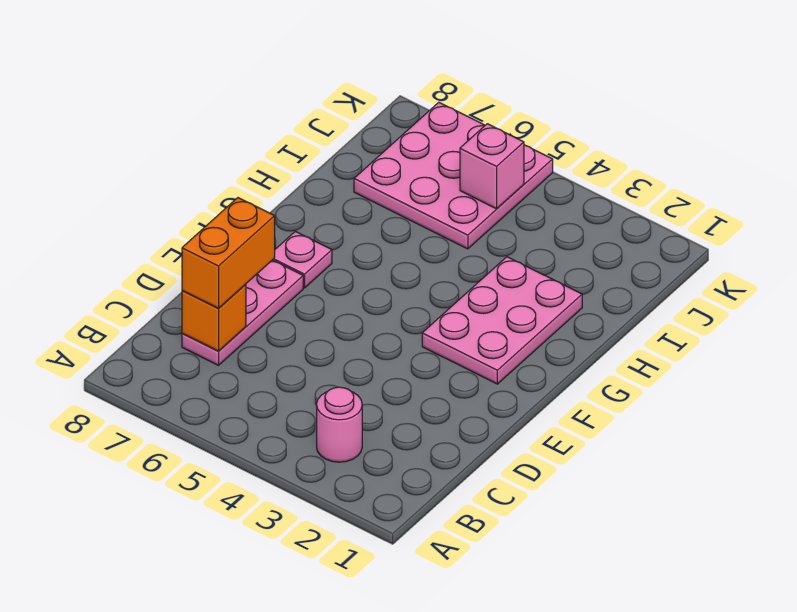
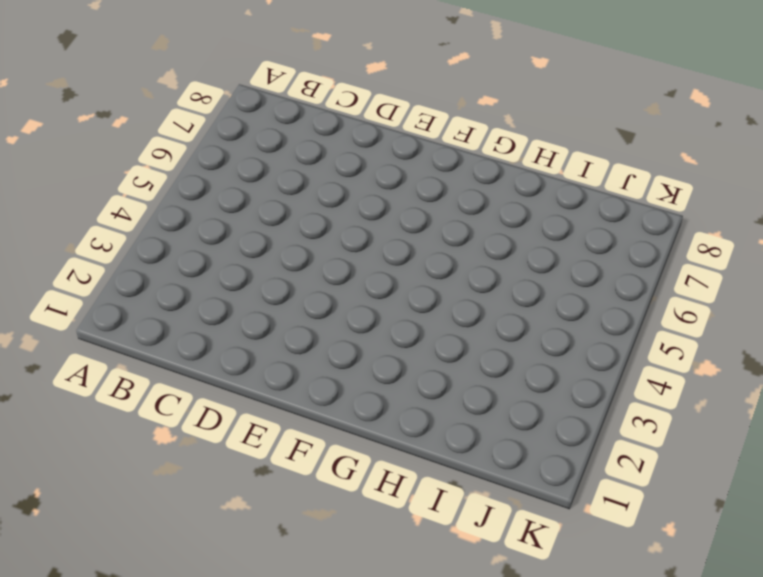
none -> pink 1x1 round brick [317,387,362,462]
none -> pink 1x3 plate [182,260,303,365]

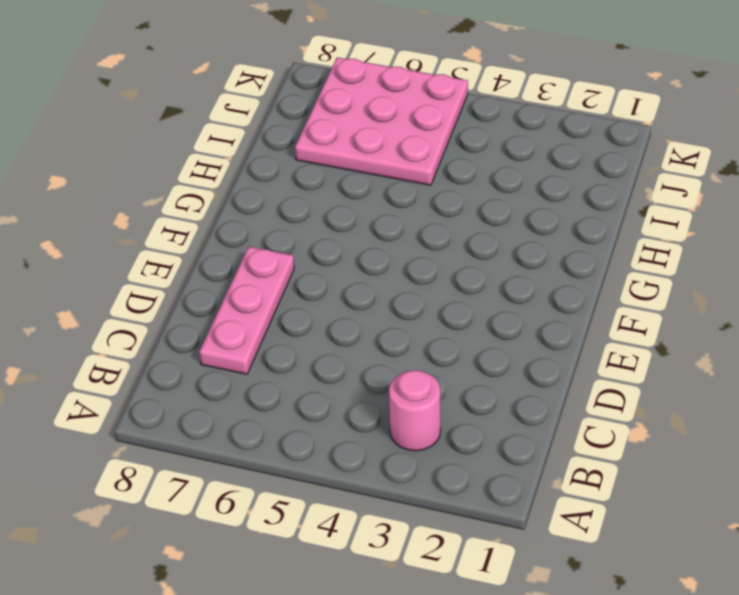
none -> pink 2x3 plate [422,257,582,384]
none -> pink 1x1 plate [273,231,332,288]

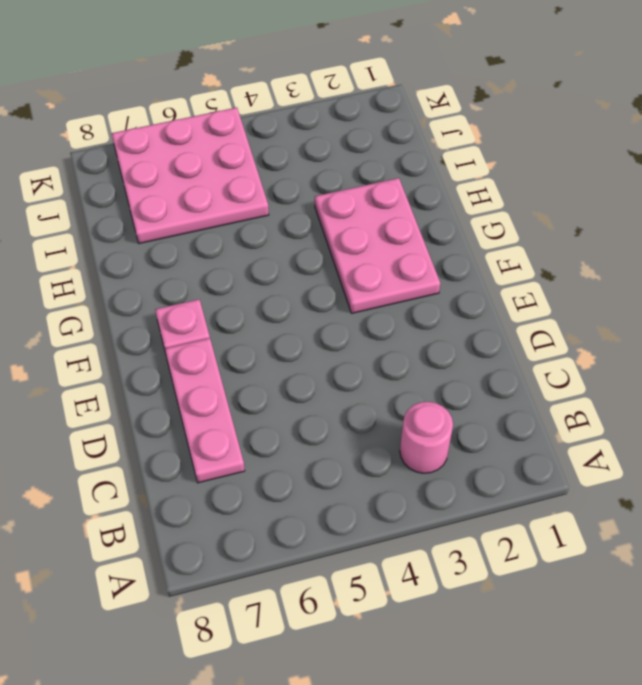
none -> orange 1x1 brick [182,284,246,351]
none -> pink 1x1 brick [460,124,524,209]

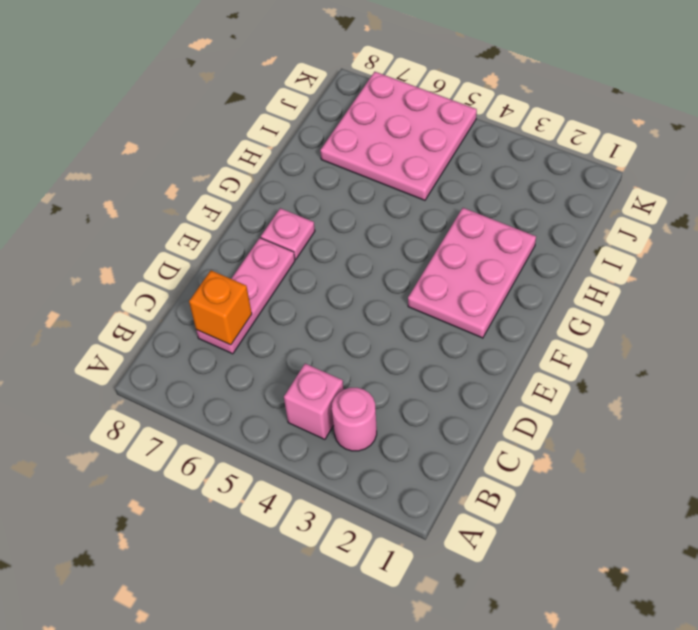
pink 1x1 brick [284,364,344,439] -> pink 1x1 brick moved to [460,124,524,209]
none -> orange 1x2 brick [182,198,275,308]

